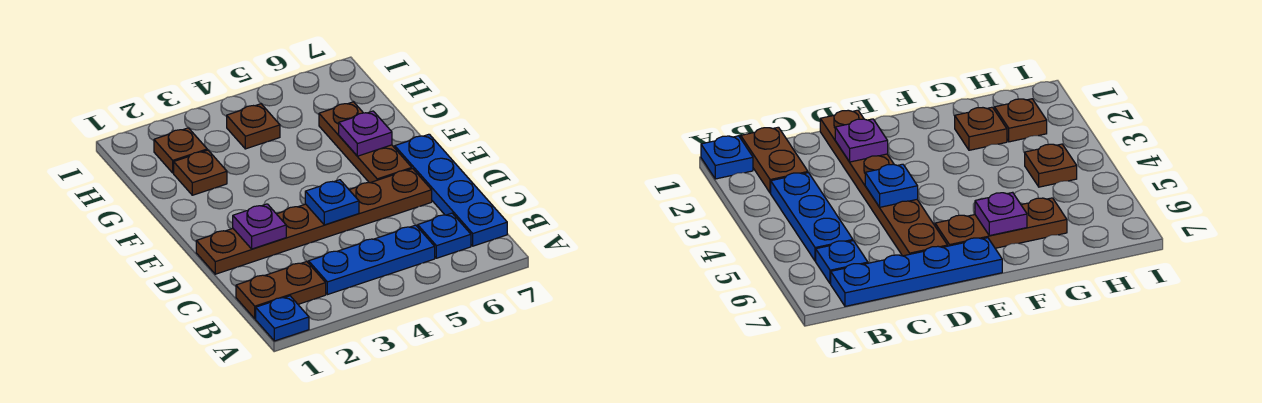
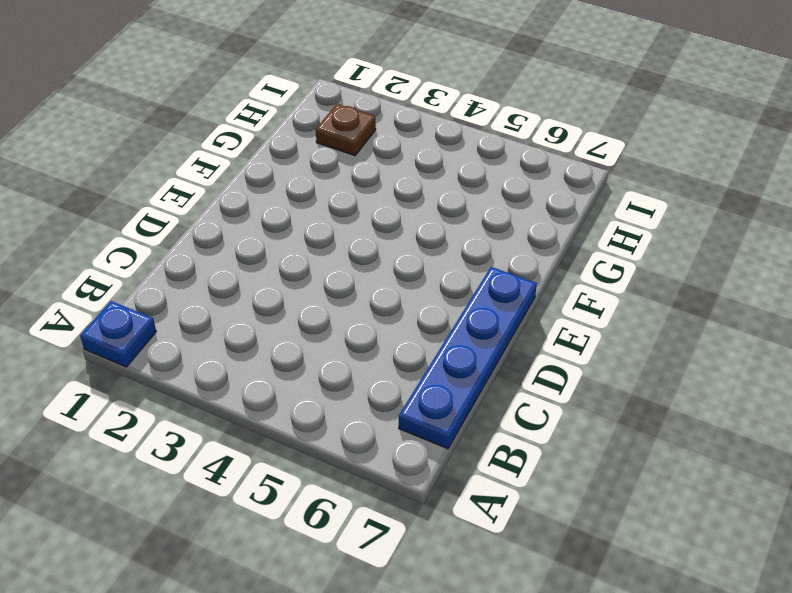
none -> brown 1x2 plate [236,262,326,319]
none -> blue 1x3 plate [309,225,435,295]
none -> blue 1x1 plate [418,213,471,258]

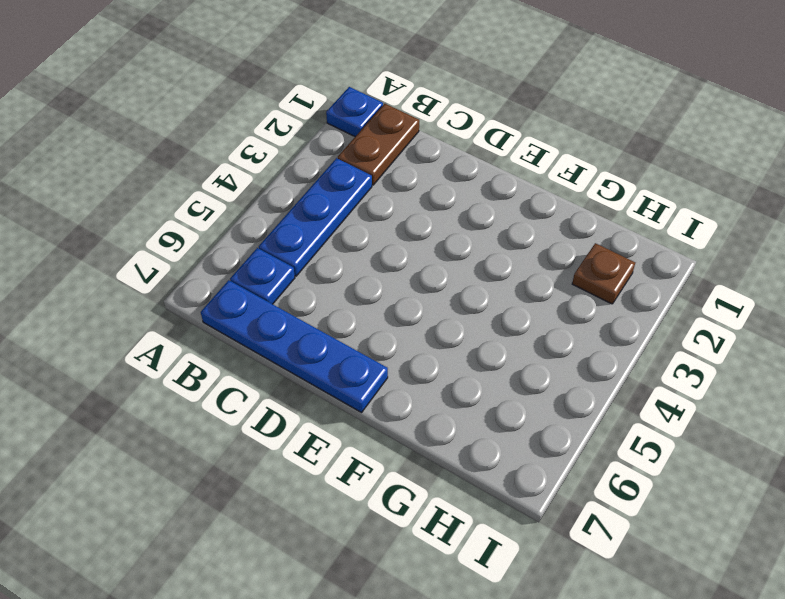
none -> brown 1x6 plate [196,169,432,274]
none -> brown 1x3 plate [319,102,412,183]
none -> brown 1x1 plate [174,150,227,195]

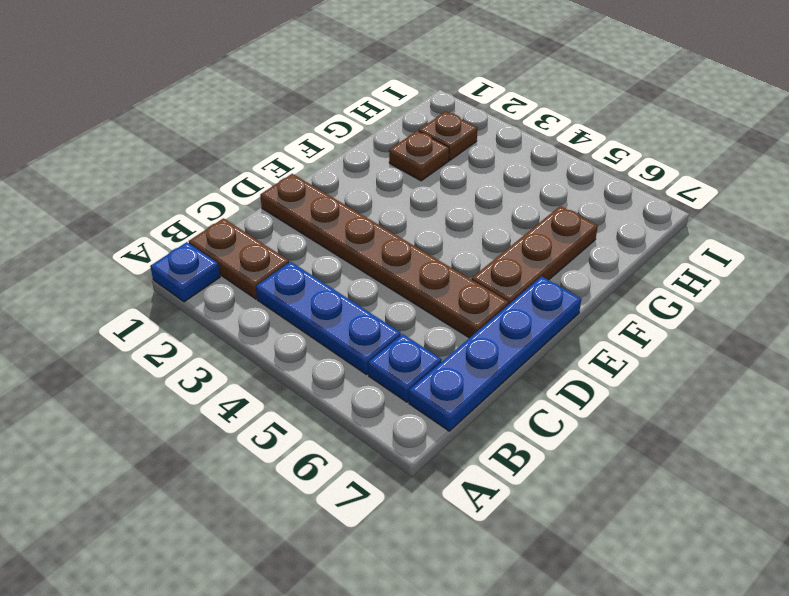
none -> brown 1x1 plate [227,104,280,149]
none -> purple 1x1 plate [233,204,286,249]
none -> blue 1x1 plate [305,180,359,225]

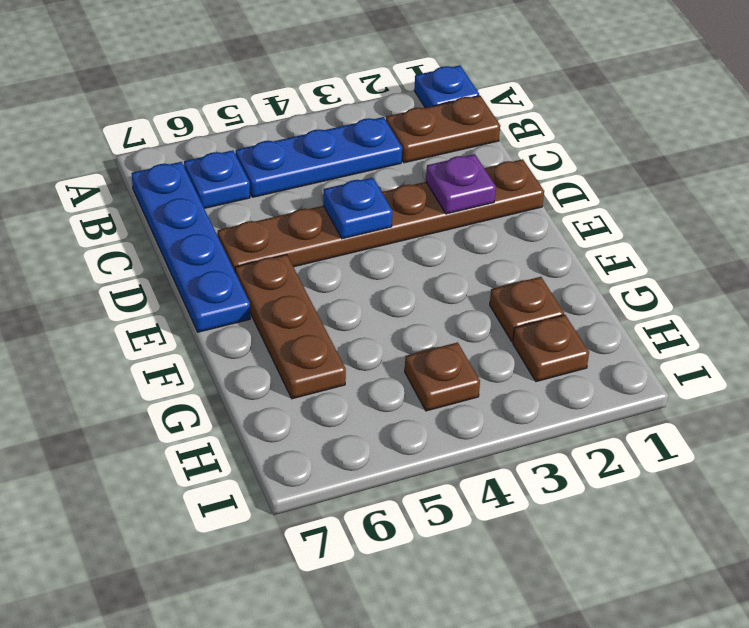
none -> purple 1x1 plate [339,111,392,156]

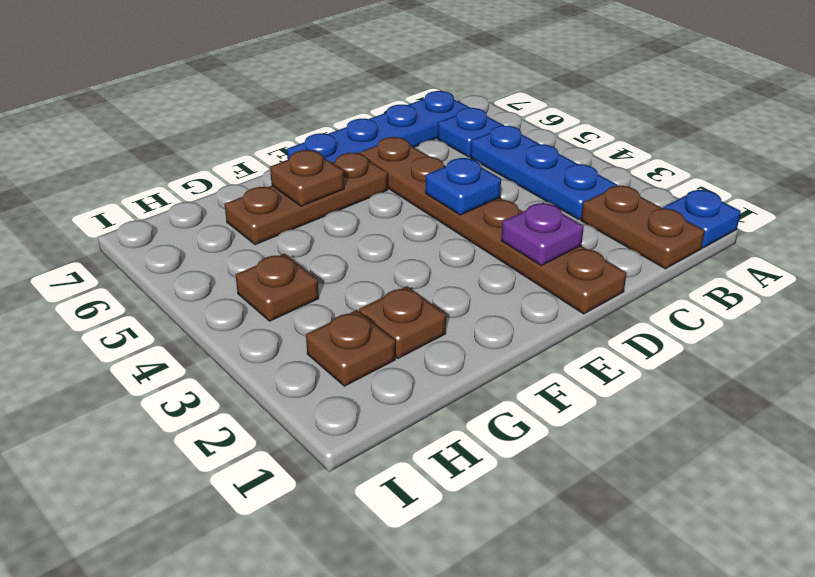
brown 1x1 plate [270,150,344,206] -> purple 1x1 plate [339,111,392,156]

